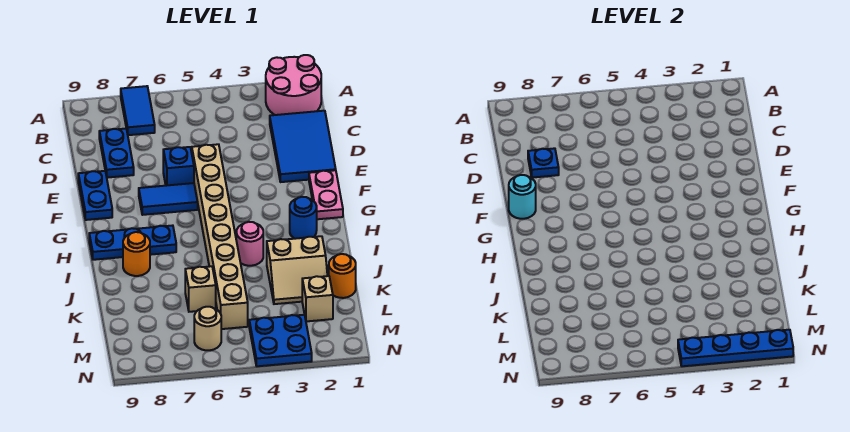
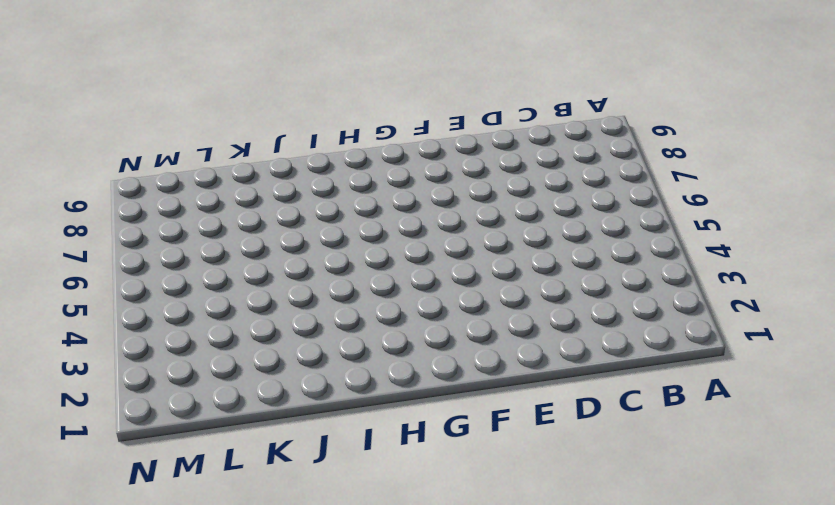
none -> pink 2x2 round brick [266,55,321,115]
none -> blue 1x2 tile [121,86,155,135]
none -> blue 2x3 tile [270,111,336,182]

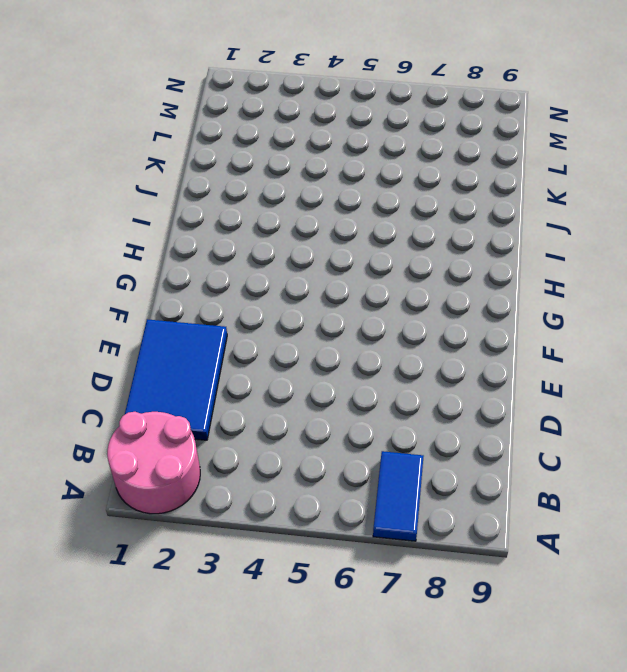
none -> blue 1x2 plate [99,129,134,178]
none -> tan 1x8 brick [192,144,248,329]
none -> blue 1x1 brick [163,147,194,186]

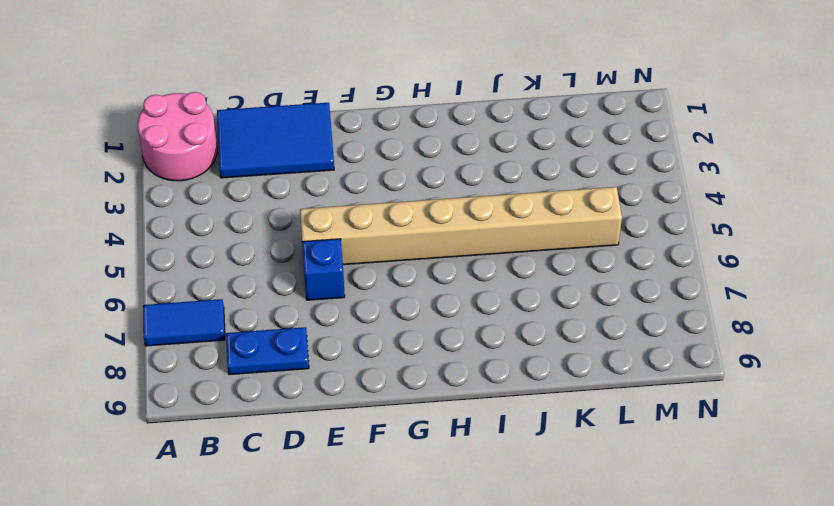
none -> blue 1x2 plate [78,171,112,220]
none -> pink 1x2 plate [309,170,343,219]
none -> blue 1x2 tile [139,183,198,215]

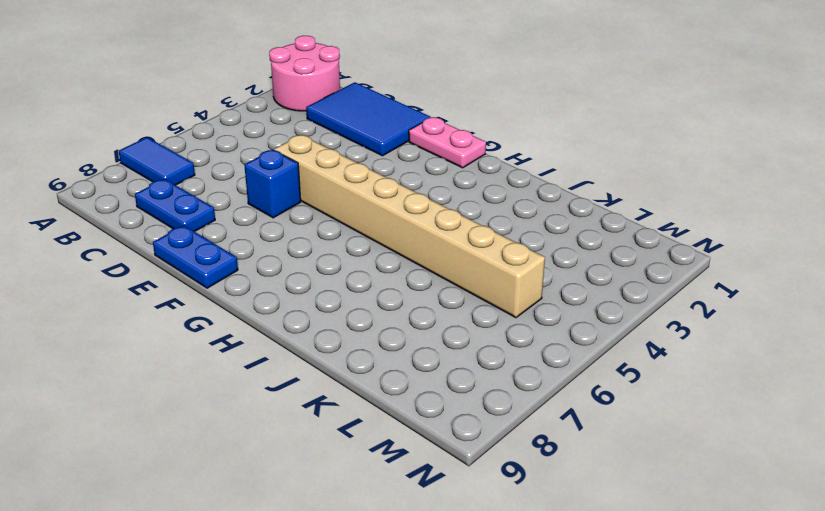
none -> blue 1x2 tile [139,183,198,215]
none -> blue 1x1 round brick [290,197,317,239]
none -> blue 1x3 plate [89,225,176,260]

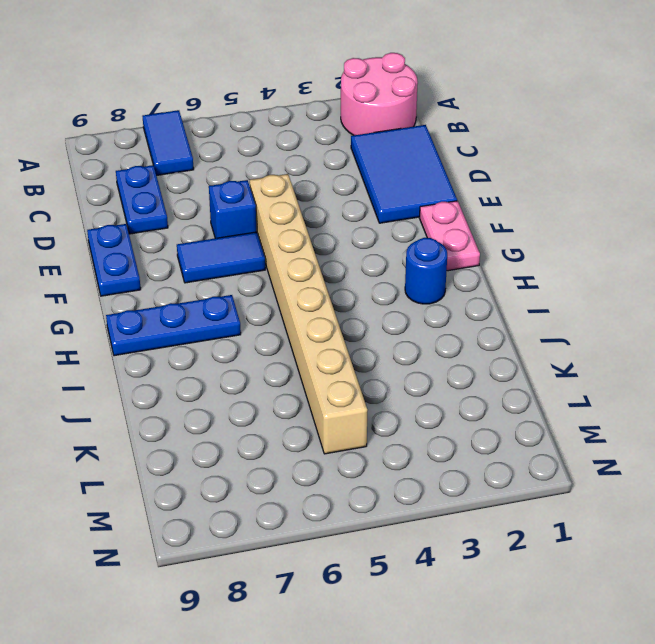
none -> pink 1x1 round brick [236,222,263,266]
none -> orange 1x1 round brick [123,232,150,276]
none -> tan 2x2 slope [267,236,327,304]

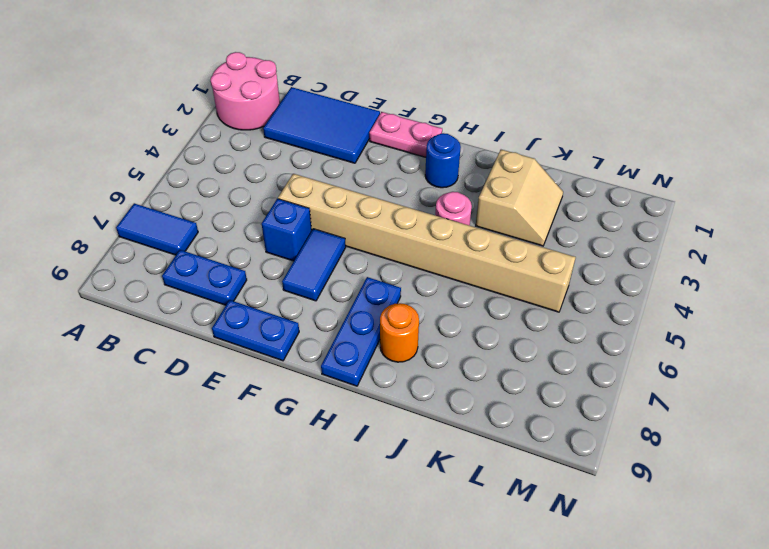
none -> orange 1x1 round brick [329,254,356,298]
none -> tan 1x1 brick [185,266,216,312]
none -> tan 1x1 brick [302,276,333,321]

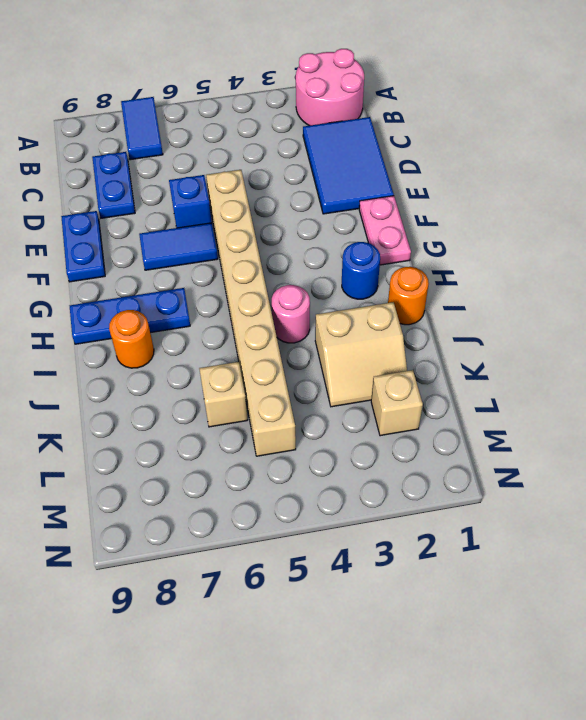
orange 1x1 round brick [388,267,429,325] -> orange 1x1 round brick moved to [329,254,356,298]
none -> blue 2x2 plate [249,315,312,366]
none -> tan 1x1 round brick [194,307,221,350]
none -> blue 1x1 plate [528,148,559,178]

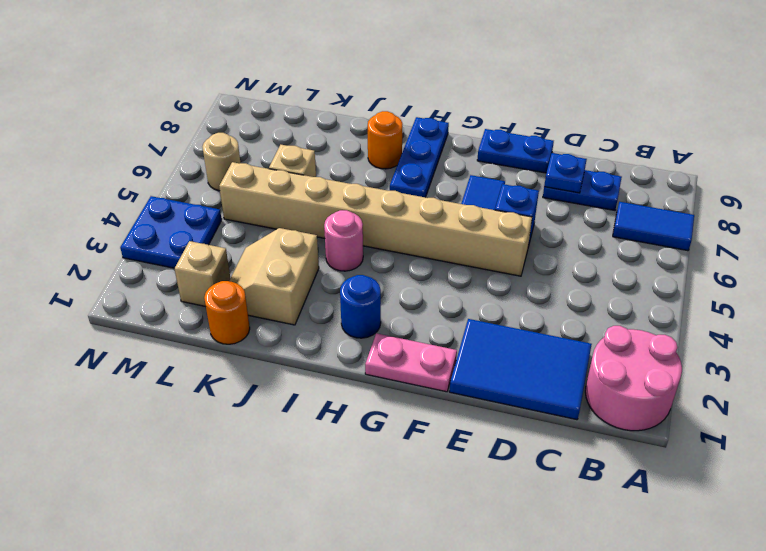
none -> cyan 1x1 round brick [509,175,536,219]
none -> blue 1x4 plate [678,330,793,366]

